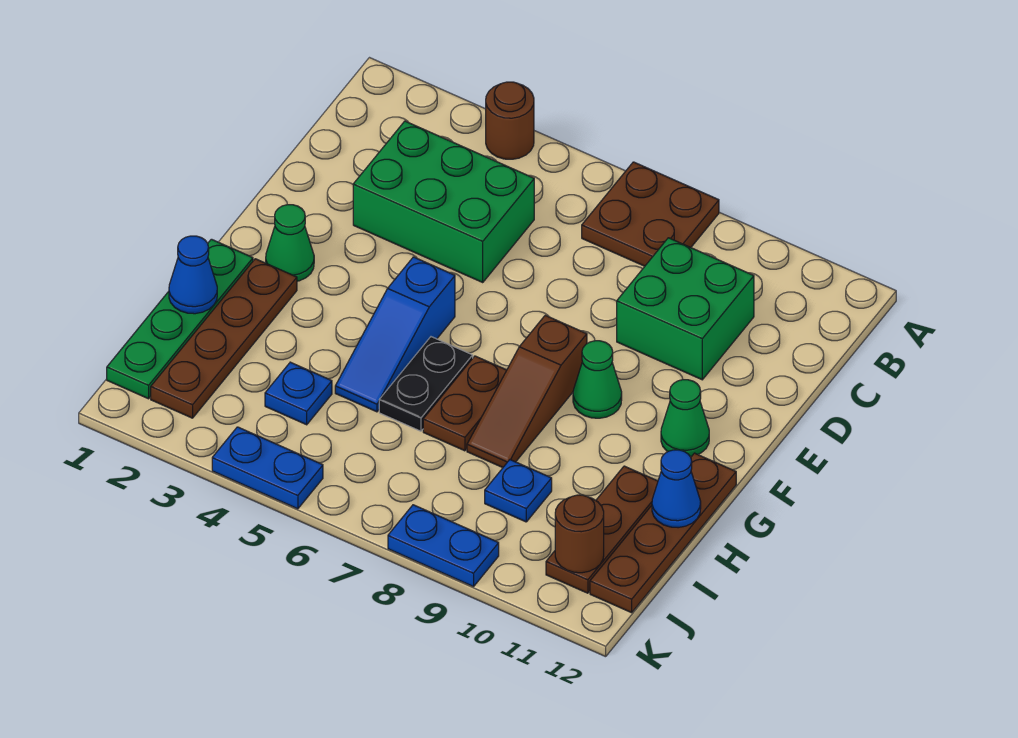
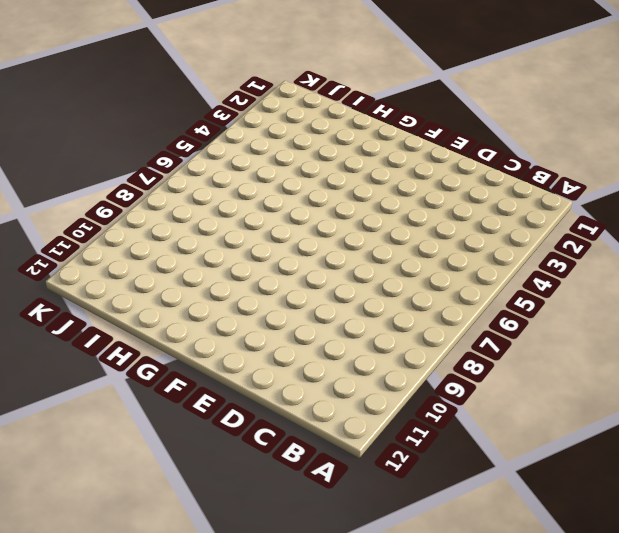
none -> brown 1x1 round brick [486,82,534,159]
none -> brown 2x2 plate [582,162,719,266]
none -> green 2x3 brick [353,121,534,282]

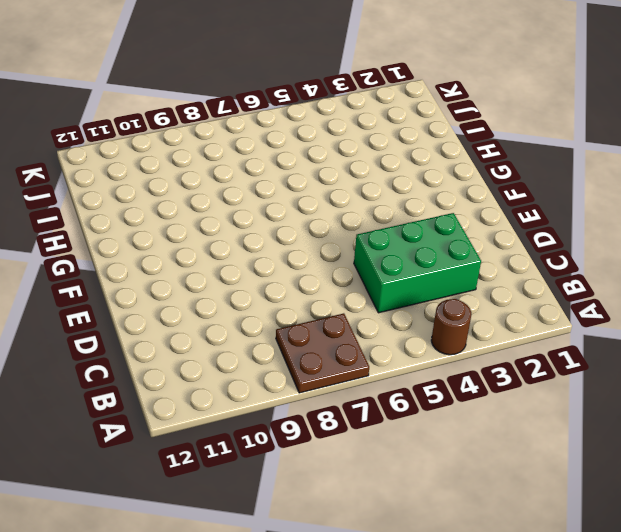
none -> green 2x2 brick [617,238,754,380]
none -> green 1x1 cone [266,205,314,281]
none -> blue 1x3 slope [335,257,455,412]

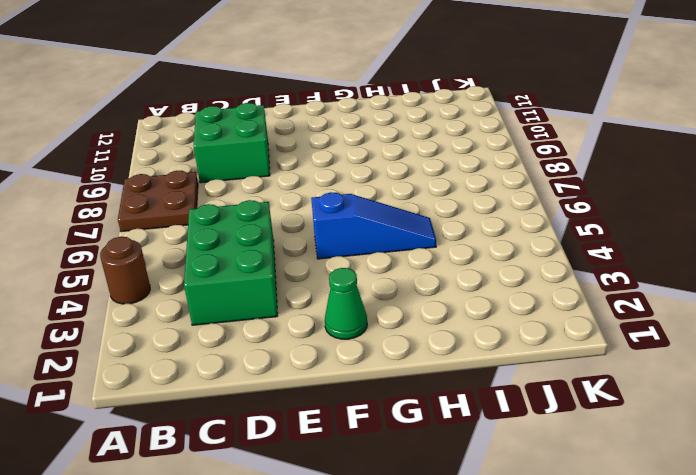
none -> brown 1x3 slope [467,315,587,468]
none -> green 1x1 cone [573,341,622,418]
none -> green 1x1 cone [661,380,709,457]

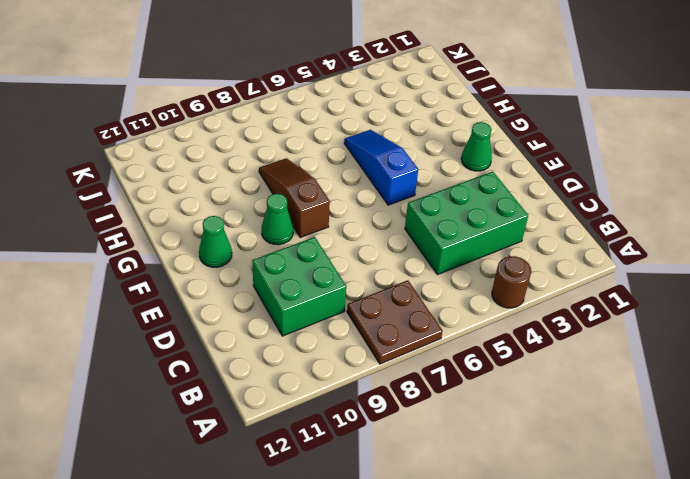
none -> green 1x4 plate [107,239,253,399]
none -> brown 1x4 plate [151,259,297,418]
none -> black 1x2 plate [379,337,473,431]

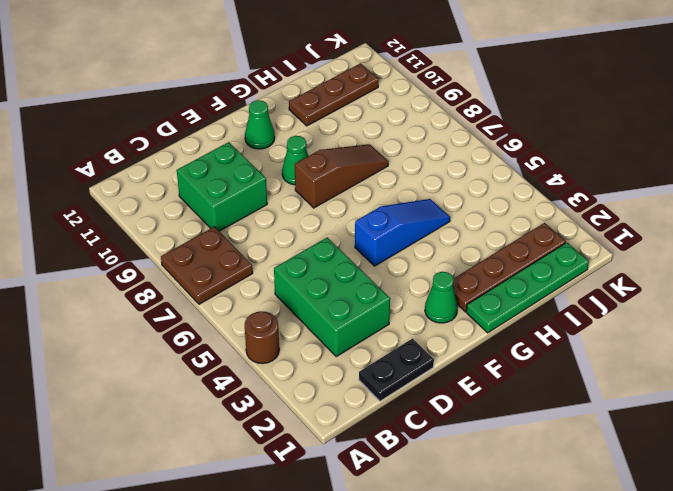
black 1x2 plate [359,339,434,401] -> black 1x2 plate moved to [379,337,473,431]
none -> brown 1x2 plate [423,356,507,451]
none -> brown 1x4 plate [590,453,736,613]
none -> blue 1x1 plate [265,362,332,425]

